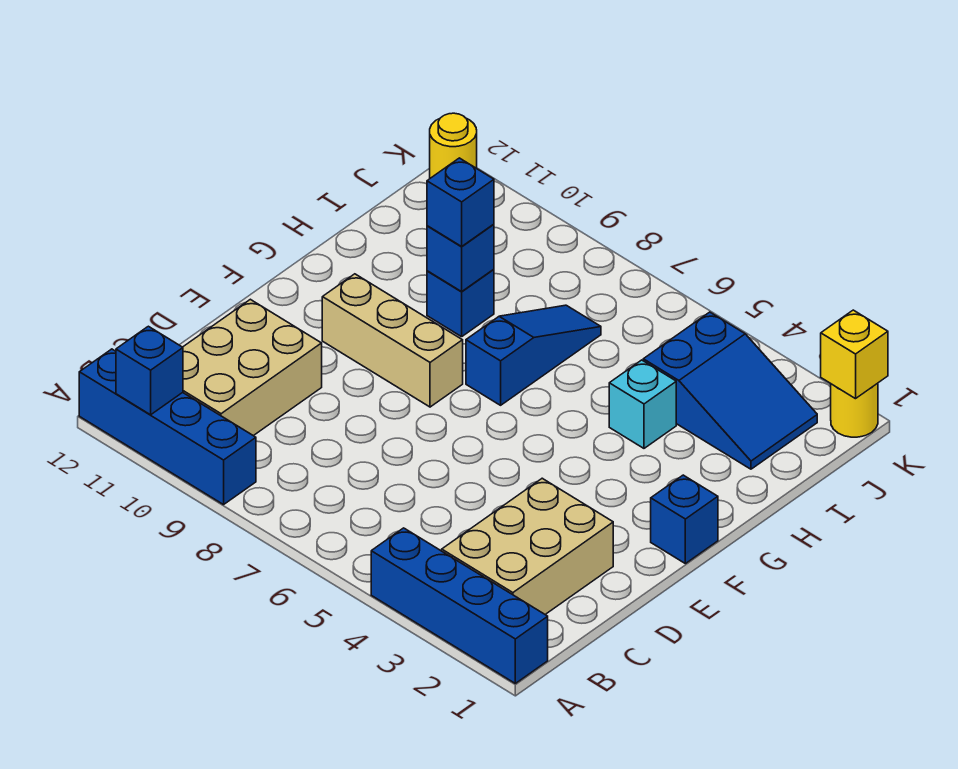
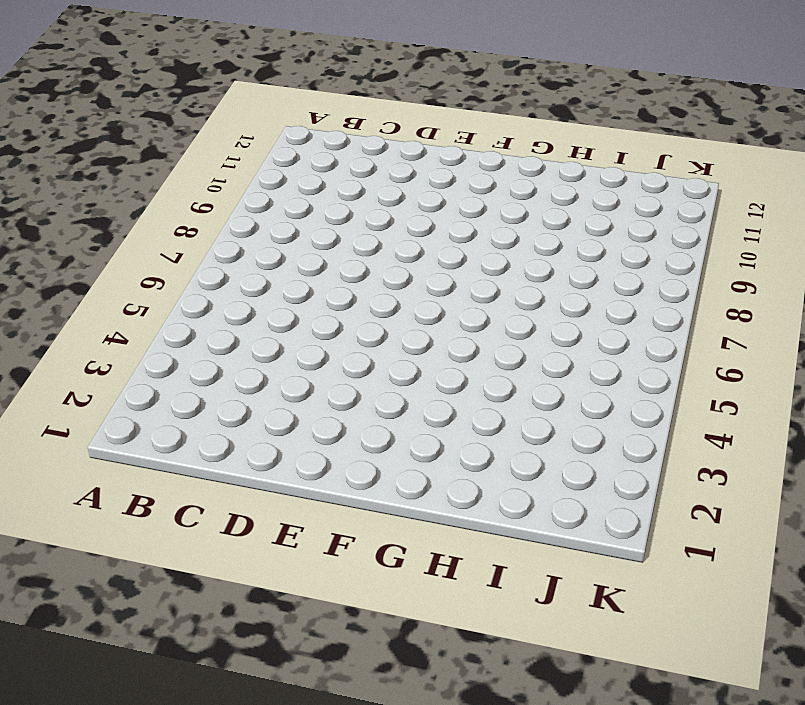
none -> blue 1x4 brick [371,528,548,683]
none -> blue 1x4 brick [79,349,256,505]
none -> tan 2x3 brick [442,478,613,614]

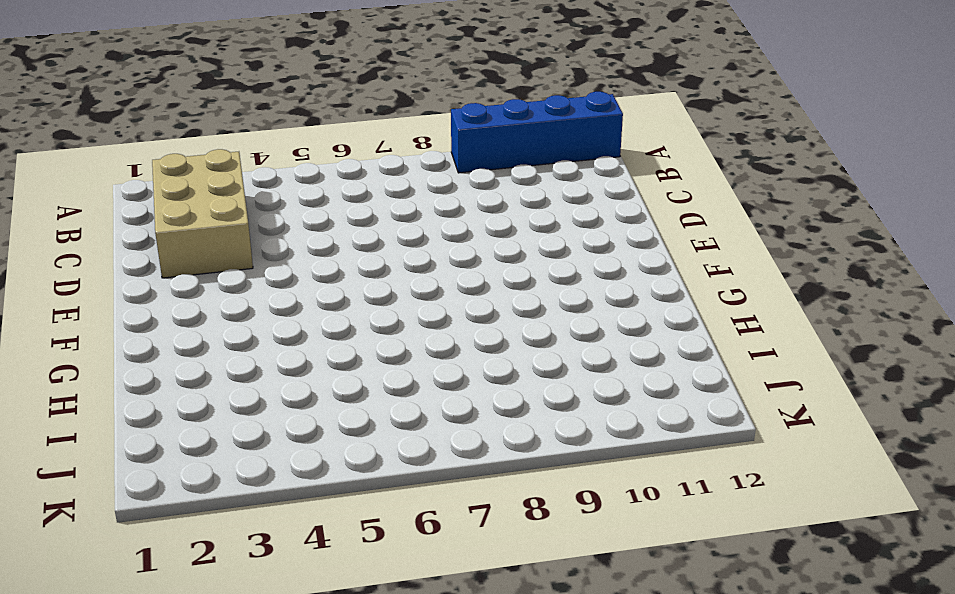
none -> blue 1x4 brick [371,528,548,683]
none -> tan 2x3 brick [183,299,322,436]
none -> blue 1x1 brick [651,475,718,564]

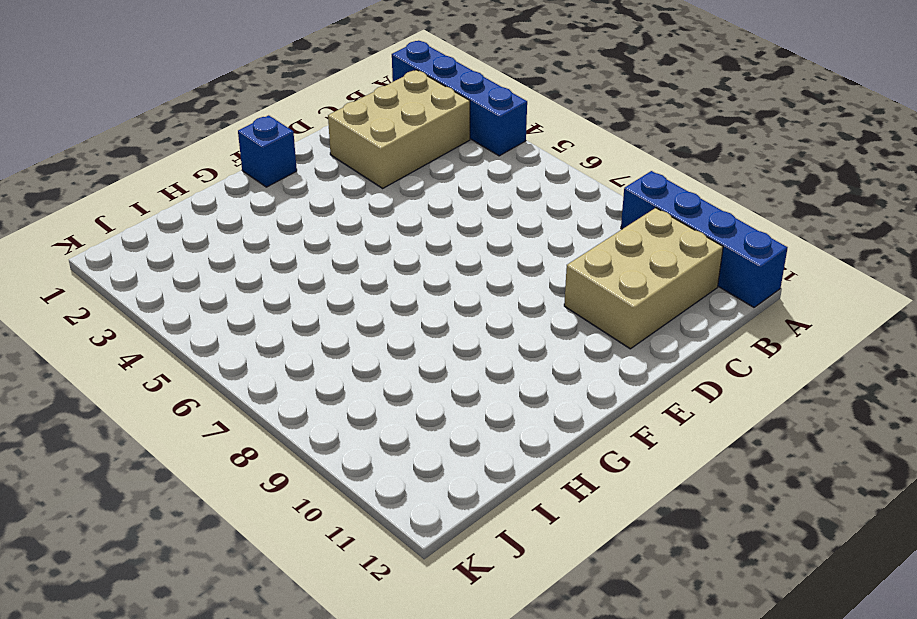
none -> tan 1x3 brick [322,274,463,407]
none -> blue 1x3 slope [466,305,601,405]
none -> cyan 1x1 brick [609,360,676,448]

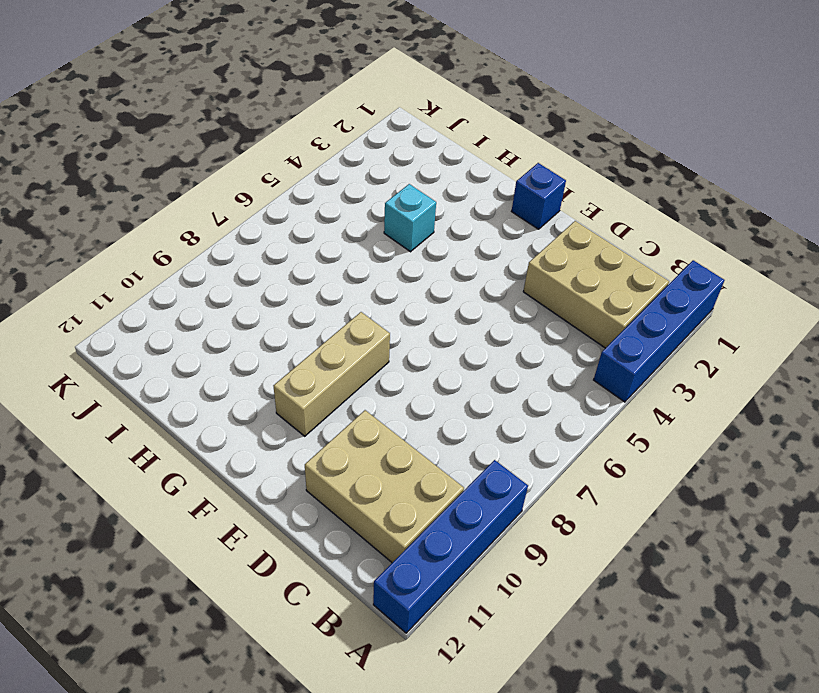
none -> blue 1x3 slope [466,305,601,405]
none -> blue 1x1 brick [427,269,494,337]
none -> blue 2x3 slope [643,312,817,469]

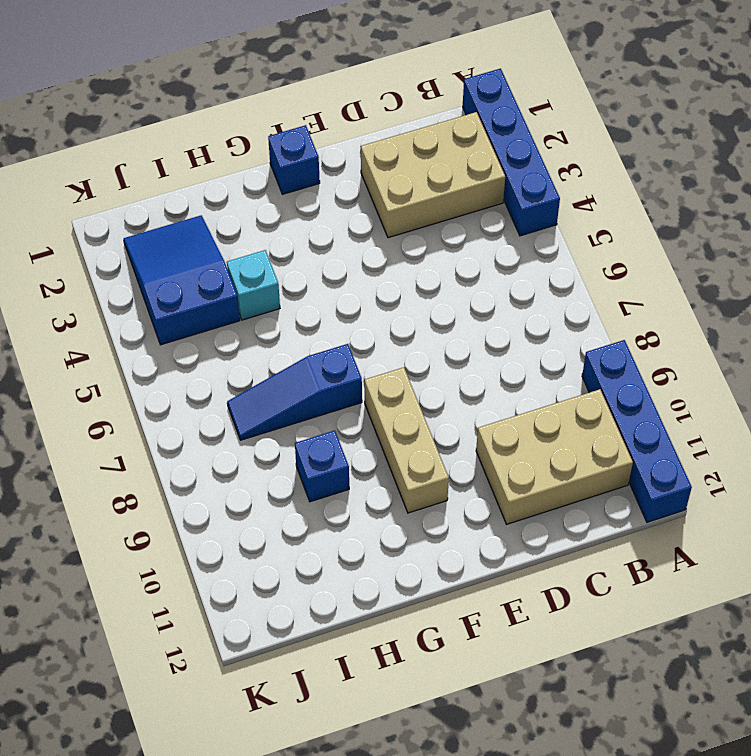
none -> yellow 1x1 round brick [831,383,878,437]
none -> yellow 1x1 round brick [430,113,477,178]
none -> blue 1x1 brick [116,326,183,415]

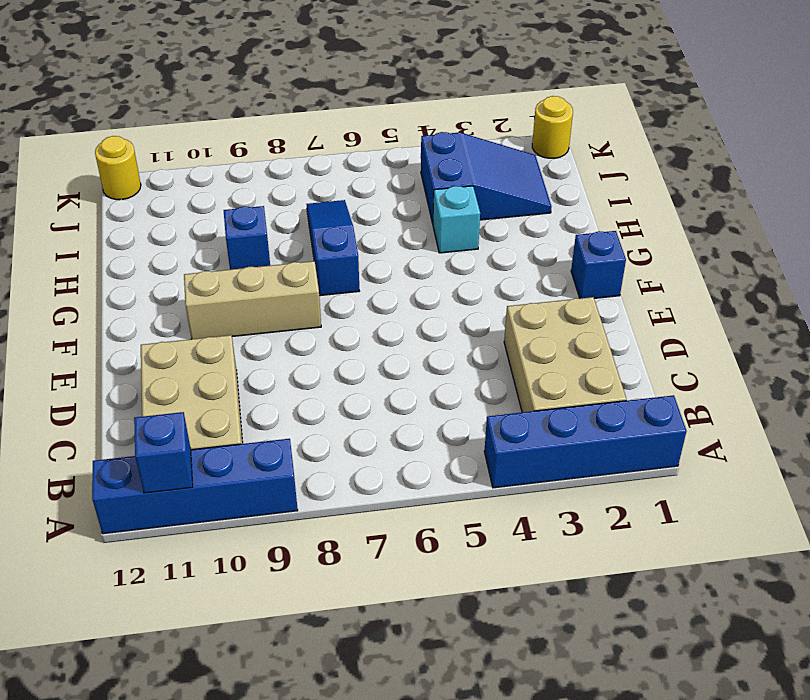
none -> blue 1x1 brick [427,224,494,292]
none -> yellow 1x1 brick [821,310,888,399]
none -> blue 1x1 brick [427,158,494,246]

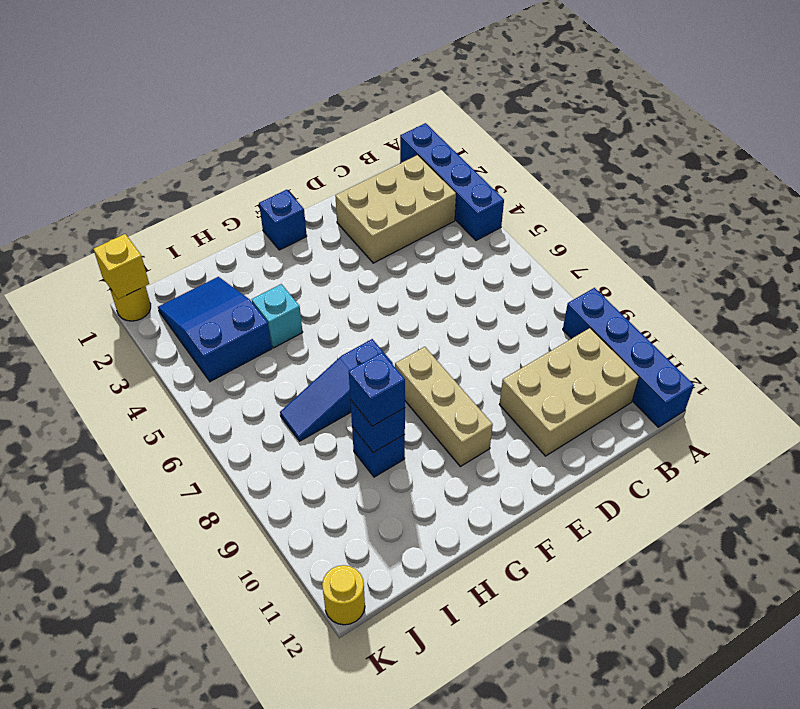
none -> blue 1x1 brick [116,326,183,415]

